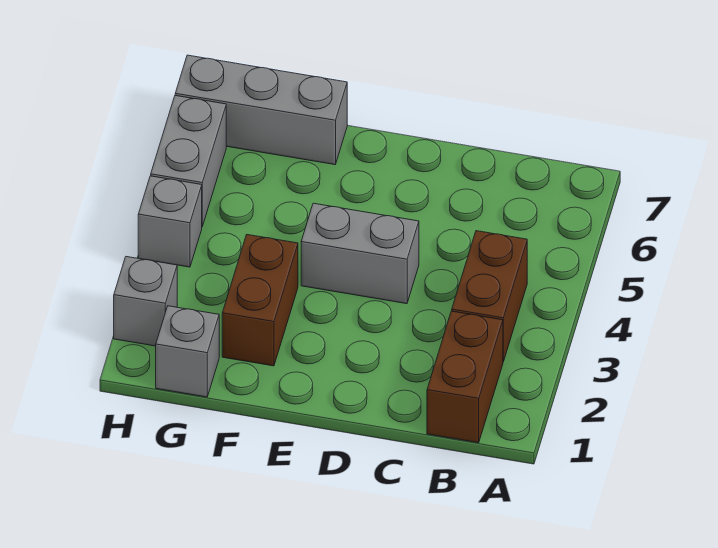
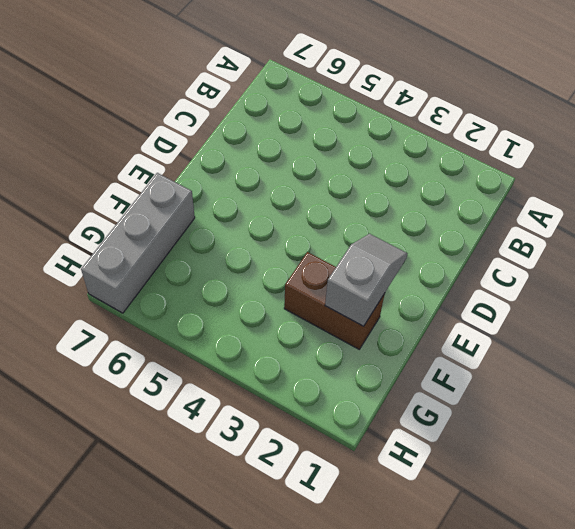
grey 1x2 slope [325,234,407,326] -> none
none -> brown 1x2 brick [427,311,503,443]
none -> brown 1x2 brick [452,231,527,362]

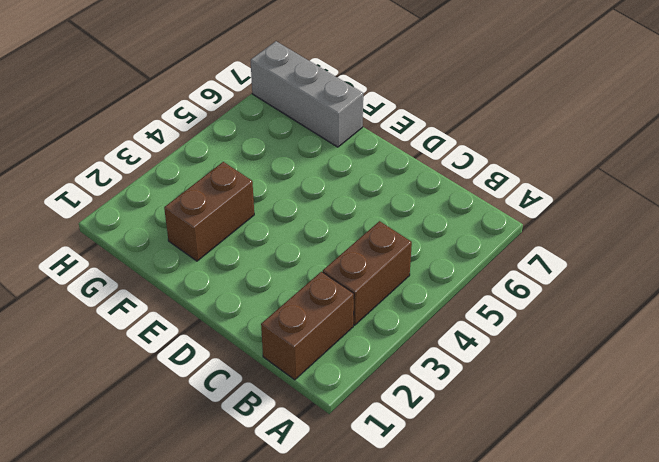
none -> grey 1x2 brick [301,203,419,304]
none -> grey 1x1 brick [156,306,219,397]

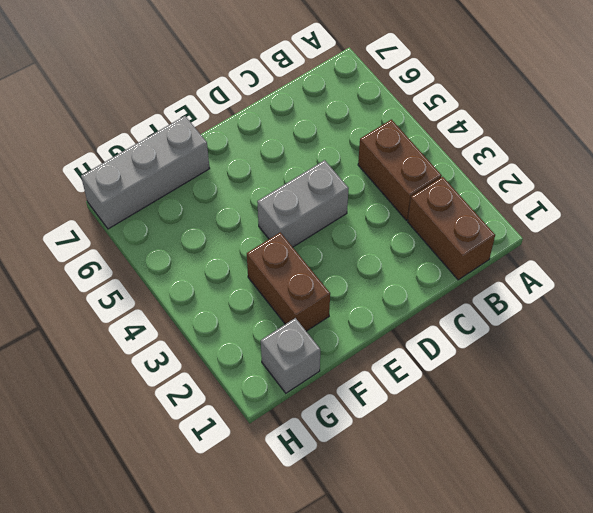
none -> grey 1x1 brick [114,257,177,346]
none -> grey 1x1 brick [138,176,202,267]

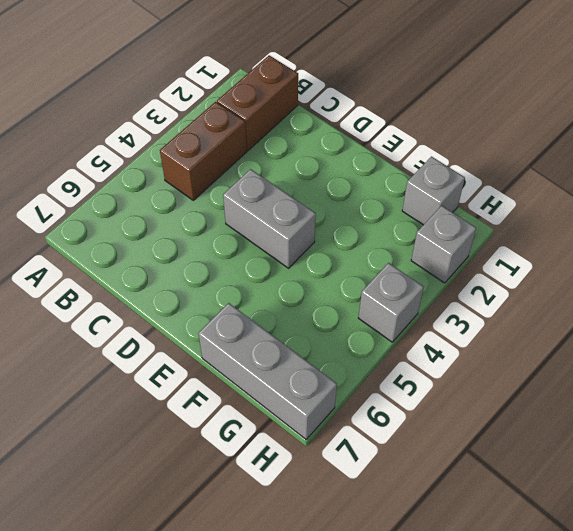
none -> brown 1x2 brick [222,235,298,366]
none -> grey 1x2 brick [151,96,226,226]

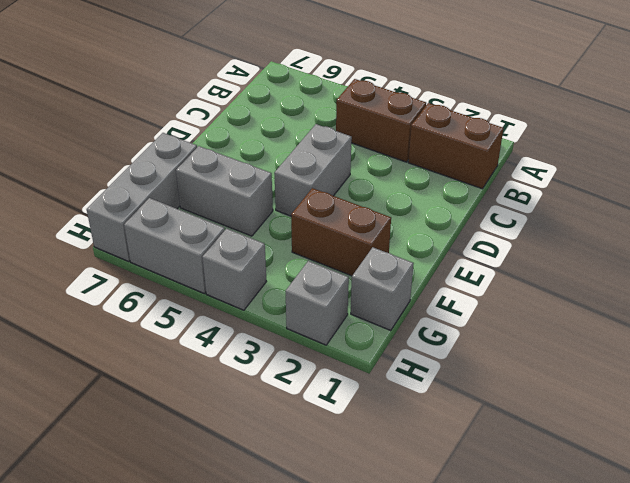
grey 1x2 brick [176,146,273,236] -> none

